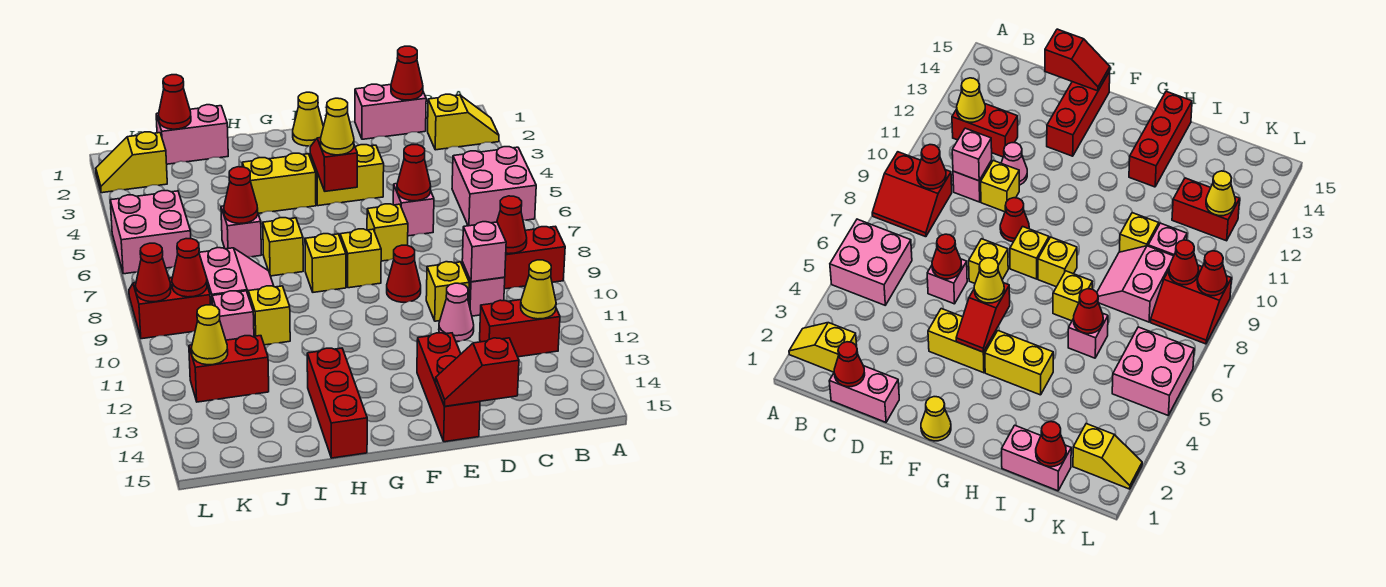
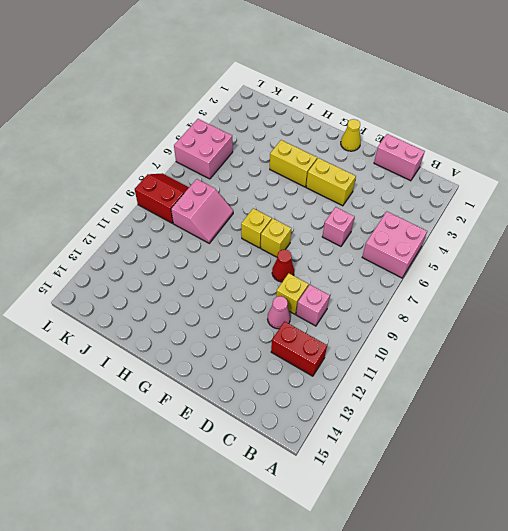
none -> yellow 1x2 slope [428,94,499,150]
none -> red 2x2 slope [504,226,565,289]
none -> yellow 1x1 brick [367,204,408,261]
none -> red 1x3 brick [417,333,480,442]

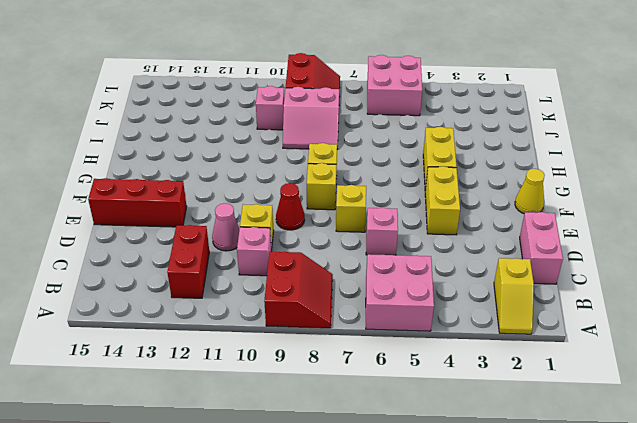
none -> yellow 1x1 brick [263,218,303,276]
none -> red 1x3 brick [307,348,367,458]
none -> pink 1x2 brick [156,105,228,164]
none -> pink 1x1 brick [221,206,261,257]

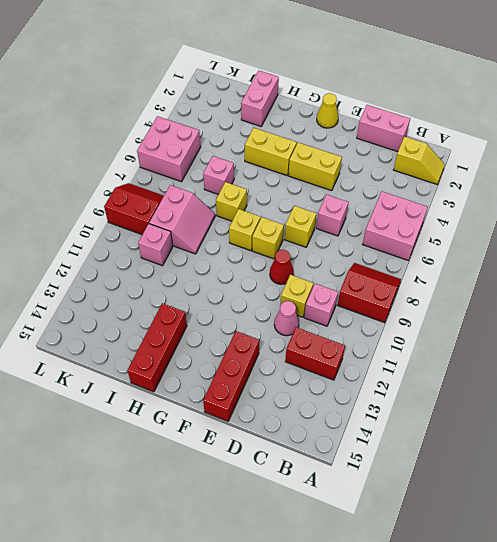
pink 1x2 brick [241,71,279,126] -> pink 1x2 brick turned to [156,105,228,164]
none -> yellow 1x1 brick [248,286,290,345]
none -> red 1x2 brick [189,336,269,402]
none -> yellow 1x2 slope [96,132,167,193]
none -> red 1x1 cone [497,196,527,254]

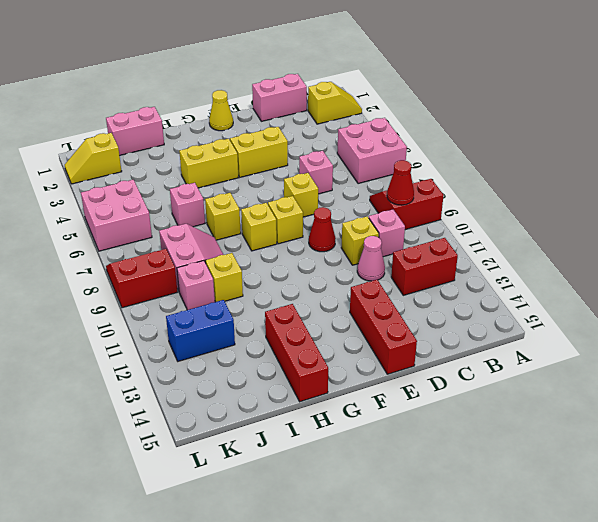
blue 1x2 brick [166,300,235,361] -> red 1x2 brick [189,336,269,402]
none -> yellow 1x1 cone [521,260,556,319]
none -> red 1x1 cone [391,46,423,100]
none -> pink 1x1 brick [462,222,506,282]
none -> red 1x1 cone [397,145,431,201]

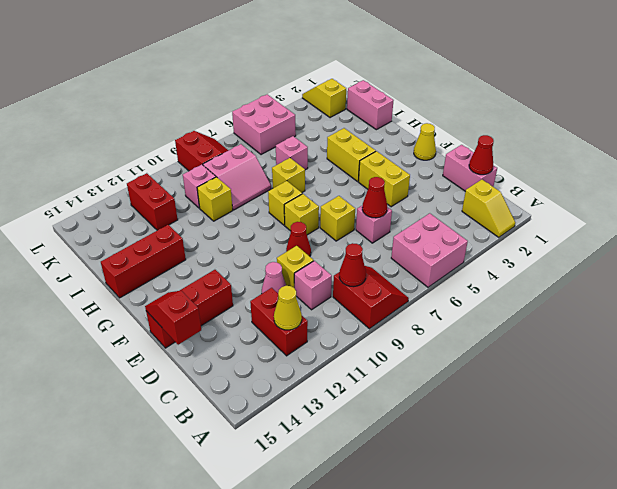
none -> pink 1x1 brick [462,222,506,282]
none -> red 1x2 slope [310,138,357,191]
none -> red 1x1 cone [224,167,258,224]
none -> red 1x1 cone [159,75,191,129]

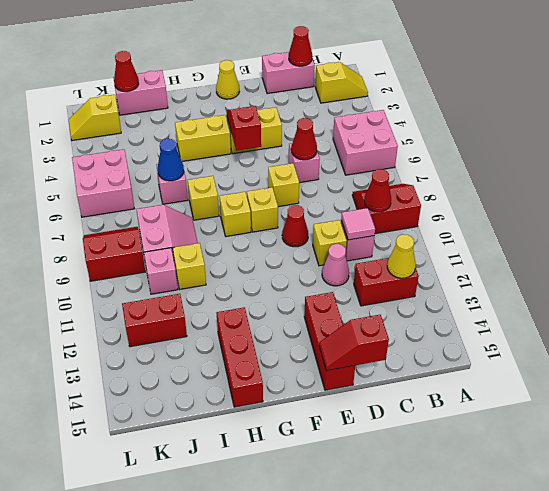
pink 1x1 tile [341,208,375,240] -> pink 1x1 brick [462,222,506,282]
blue 1x1 cone [158,139,184,181] -> red 1x1 cone [224,167,258,224]
none -> red 1x1 cone [172,239,207,297]
none -> yellow 1x1 cone [192,305,228,365]
none -> red 1x1 cone [136,243,171,302]
none -> yellow 1x1 cone [321,98,354,155]

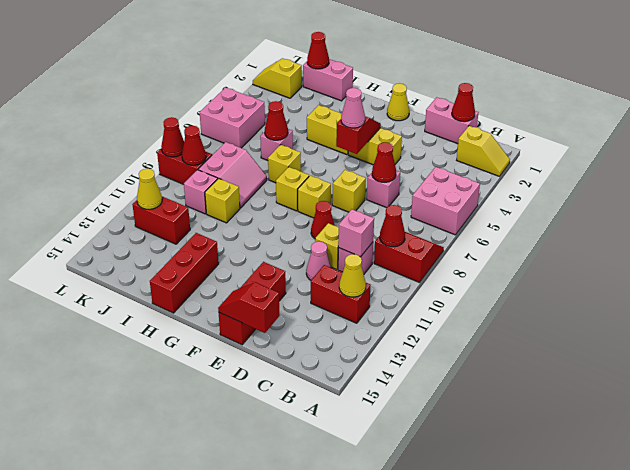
pink 1x1 cone [341,88,365,128] -> yellow 1x1 cone [321,98,354,155]

